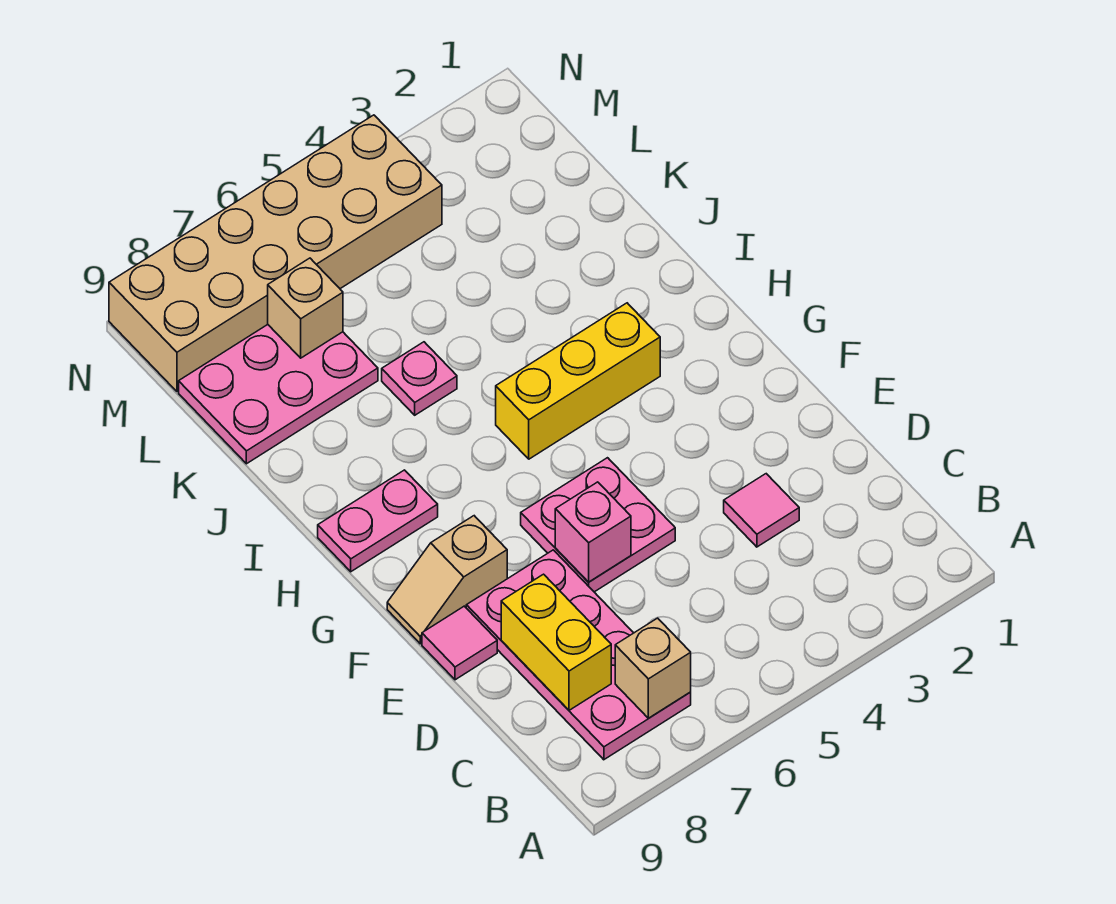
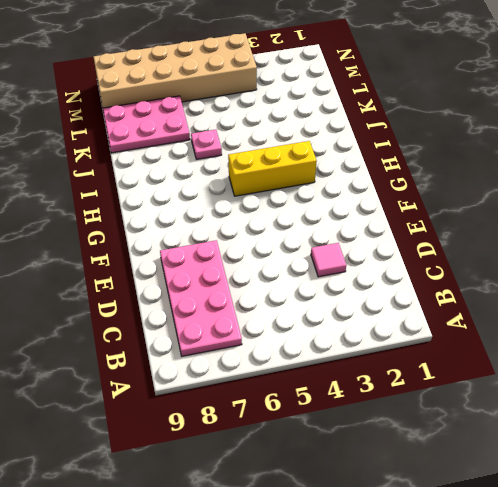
none -> pink 2x2 plate [521,458,675,592]
none -> pink 1x1 tile [422,606,497,680]
none -> tan 1x2 slope [387,516,507,644]

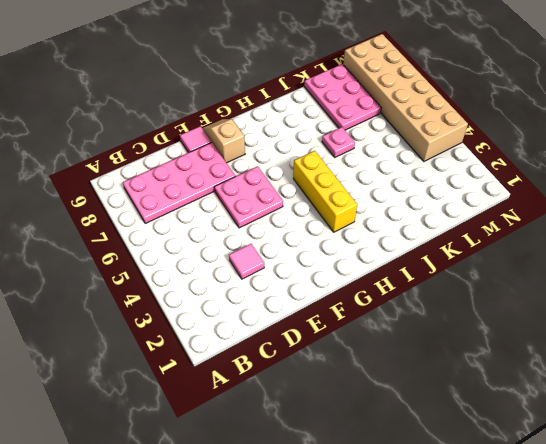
none -> pink 1x2 plate [318,470,438,572]
none -> tan 1x1 brick [615,618,691,718]
none -> yellow 1x2 brick [501,574,611,710]

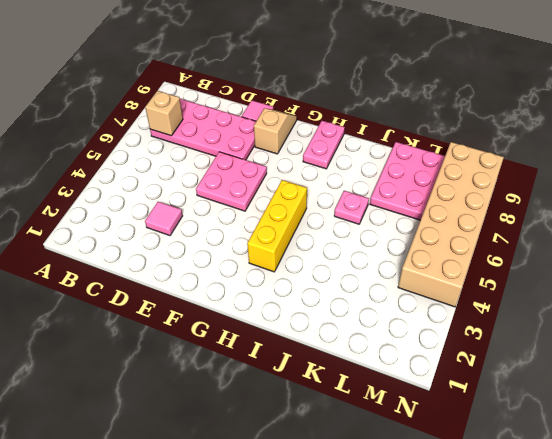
none -> yellow 1x2 brick [501,574,611,710]
none -> pink 1x1 brick [555,482,631,582]
none -> tan 1x1 brick [268,258,343,358]

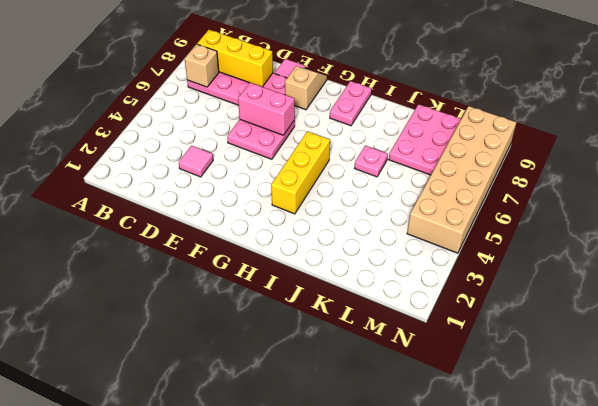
yellow 1x3 brick [197,30,273,87] -> yellow 1x2 brick [501,574,611,710]
pink 1x2 brick [238,83,295,135] -> pink 1x1 brick [555,482,631,582]
none -> tan 1x1 brick [268,258,343,358]

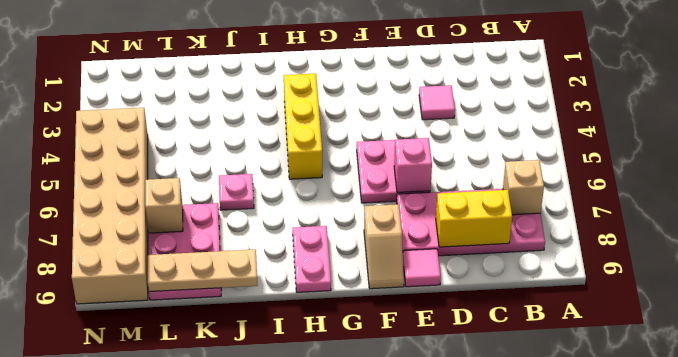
tan 1x3 plate [148,249,258,292] -> none

